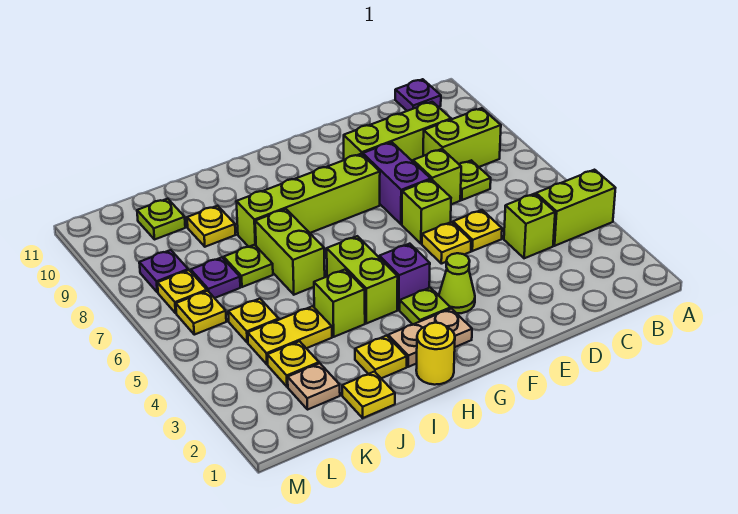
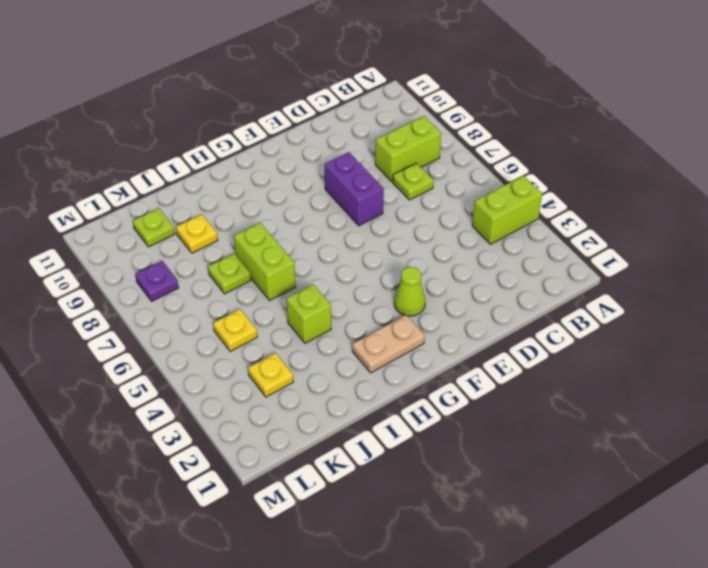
none -> purple 1x1 plate [395,79,441,111]
none -> lime 1x1 brick [504,194,555,258]
none -> lime 1x3 brick [344,102,451,161]
none -> yellow 1x1 plate [453,210,502,251]

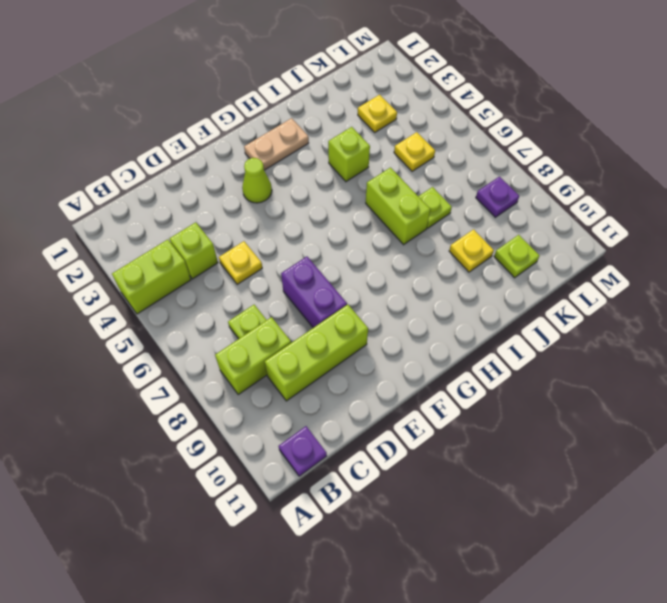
none -> lime 1x1 brick [413,149,461,204]
none -> yellow 1x1 plate [422,222,471,264]
none -> lime 1x1 brick [402,180,451,244]
none -> lime 1x4 brick [236,154,380,247]

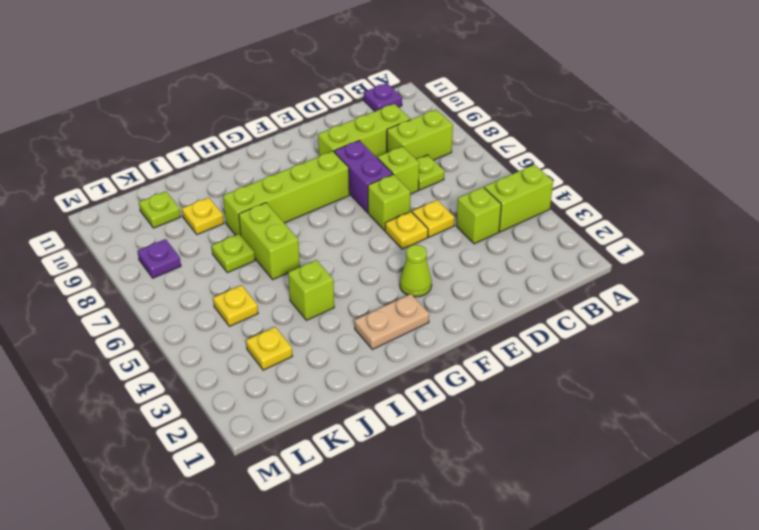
none -> lime 1x1 plate [400,288,451,324]
none -> purple 1x1 brick [379,244,430,310]
none -> yellow 1x1 round brick [416,323,455,385]
none -> lime 1x2 brick [327,236,398,323]

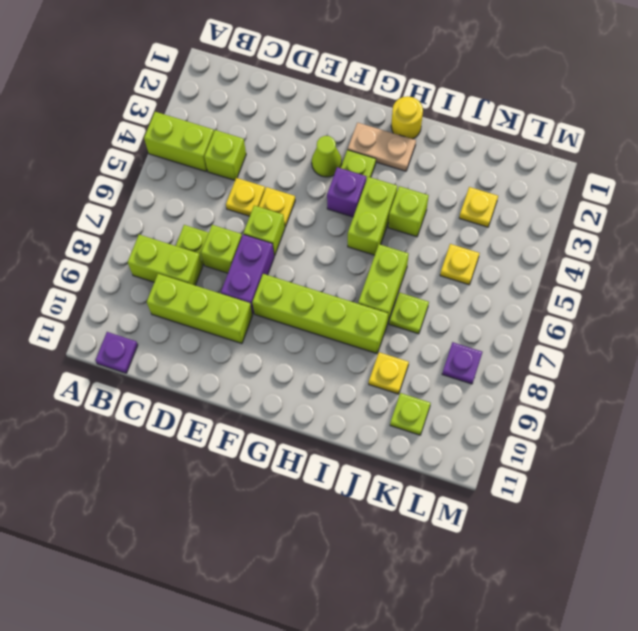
none -> yellow 1x1 plate [355,336,407,378]
none -> yellow 1x1 plate [342,372,395,418]
none -> yellow 1x2 plate [248,306,332,364]
none -> tan 1x1 plate [288,363,340,410]

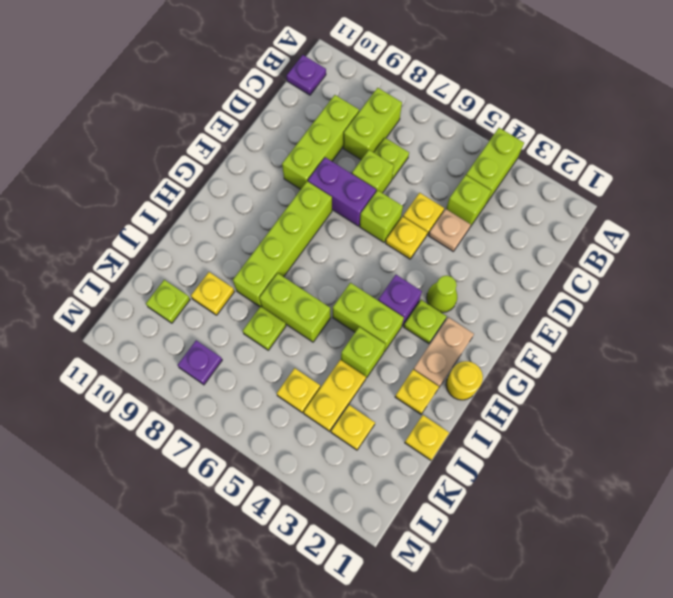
tan 1x1 plate [429,209,471,252] -> tan 1x1 plate moved to [288,363,340,410]
none -> purple 1x1 plate [191,257,240,298]
none -> yellow 1x1 plate [176,291,226,335]
none -> yellow 1x1 plate [157,270,207,313]

